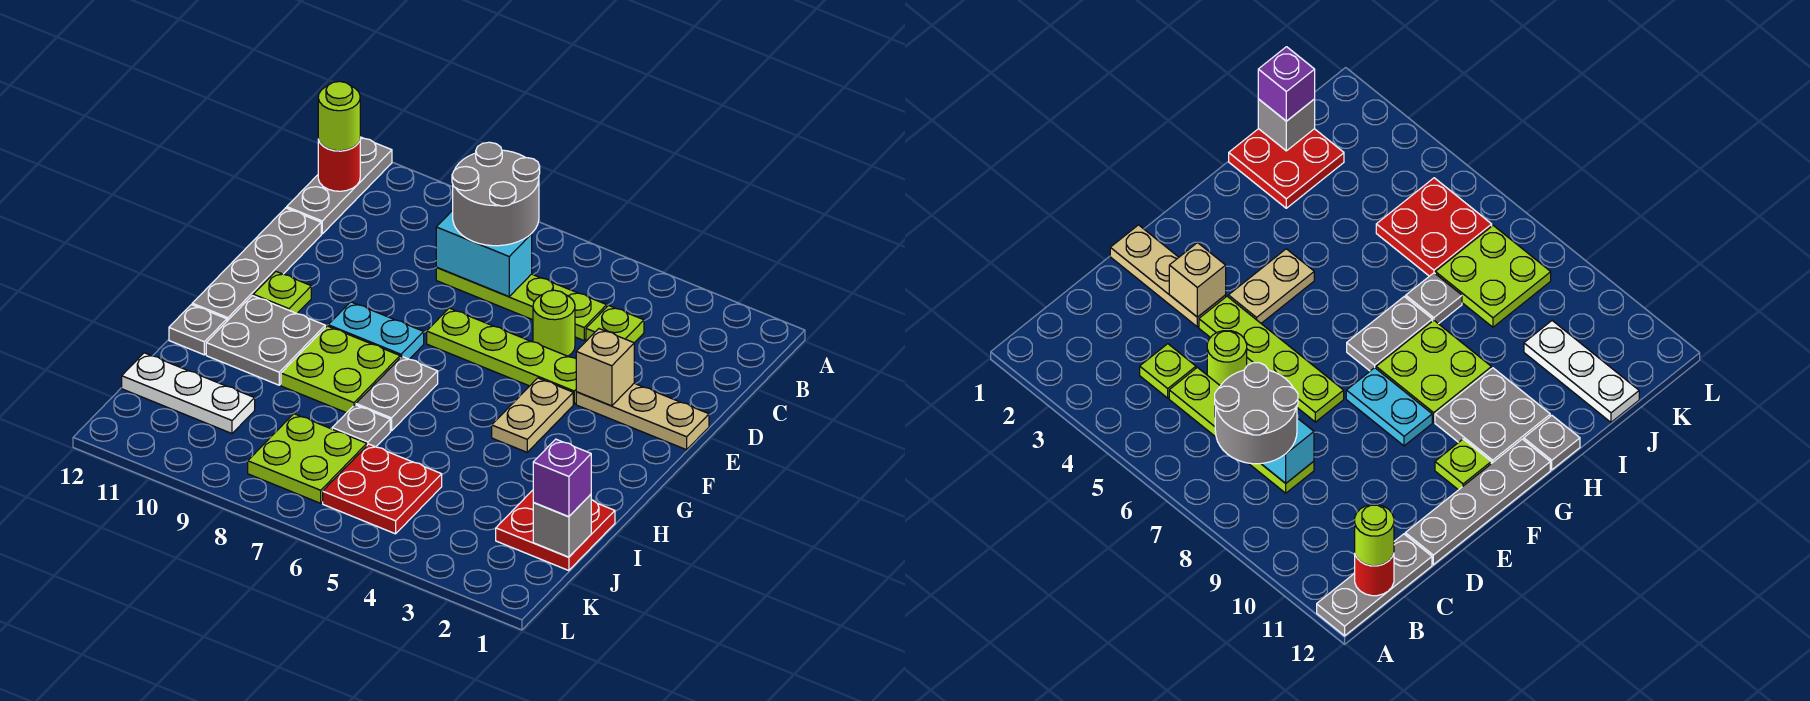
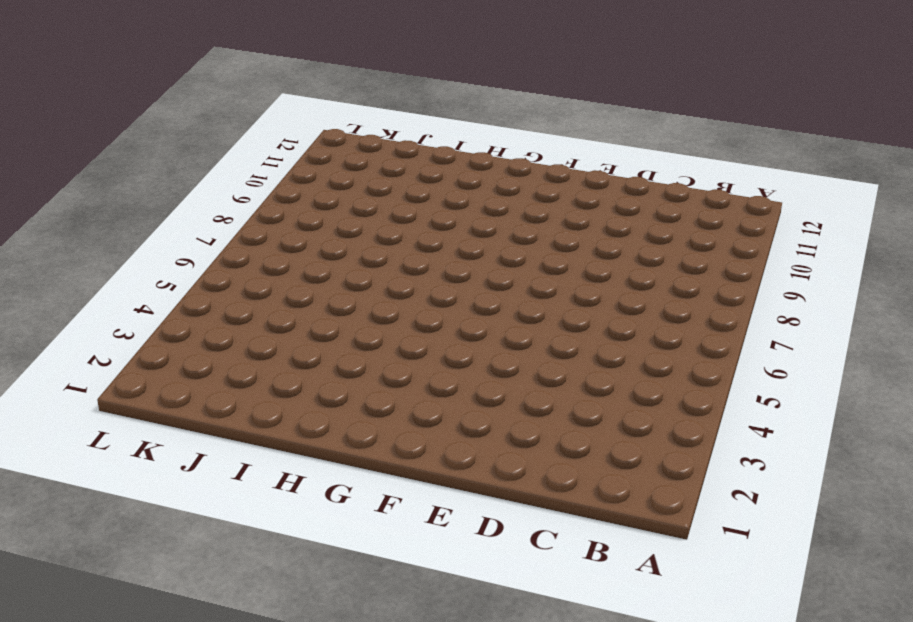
none -> grey 1x3 plate [287,137,392,234]
none -> lime 1x1 plate [586,306,644,343]
none -> lime 1x4 plate [436,267,607,340]

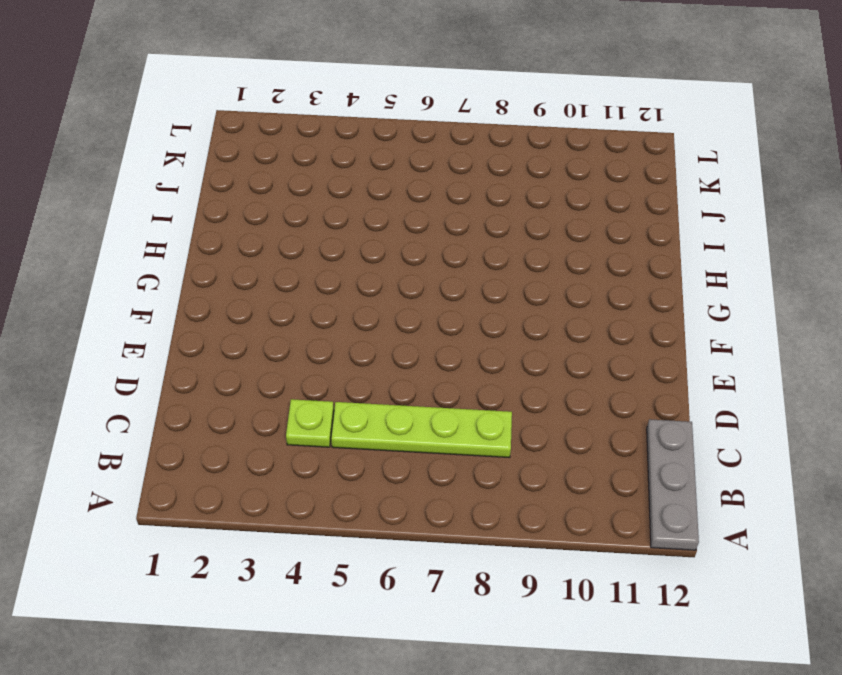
none -> lime 1x1 round brick [533,290,575,356]
none -> grey 1x4 plate [192,208,321,321]
none -> tan 1x3 plate [576,383,709,450]

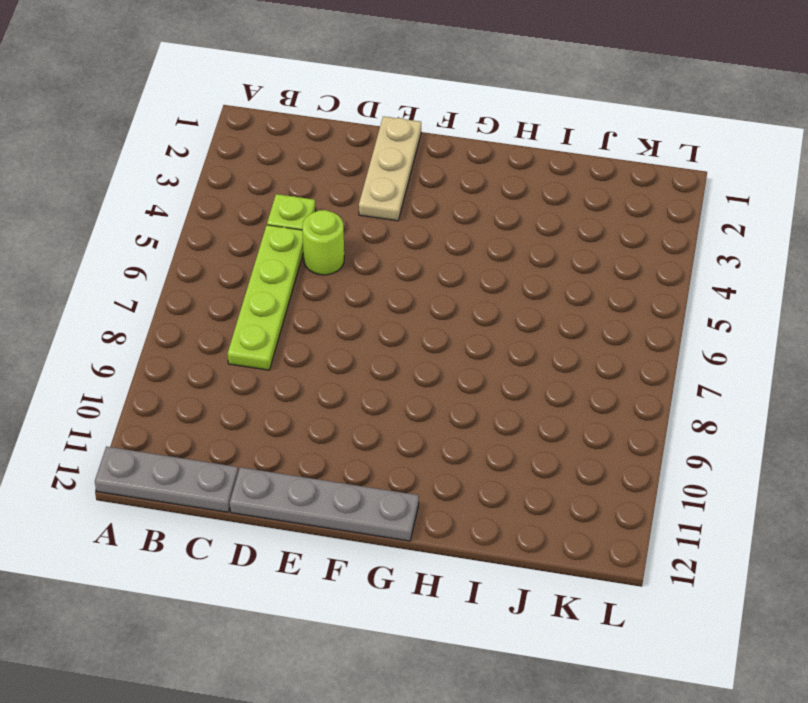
none -> lime 1x4 plate [427,308,576,404]
none -> tan 1x2 plate [492,378,573,452]
none -> cyan 1x2 plate [328,302,424,359]

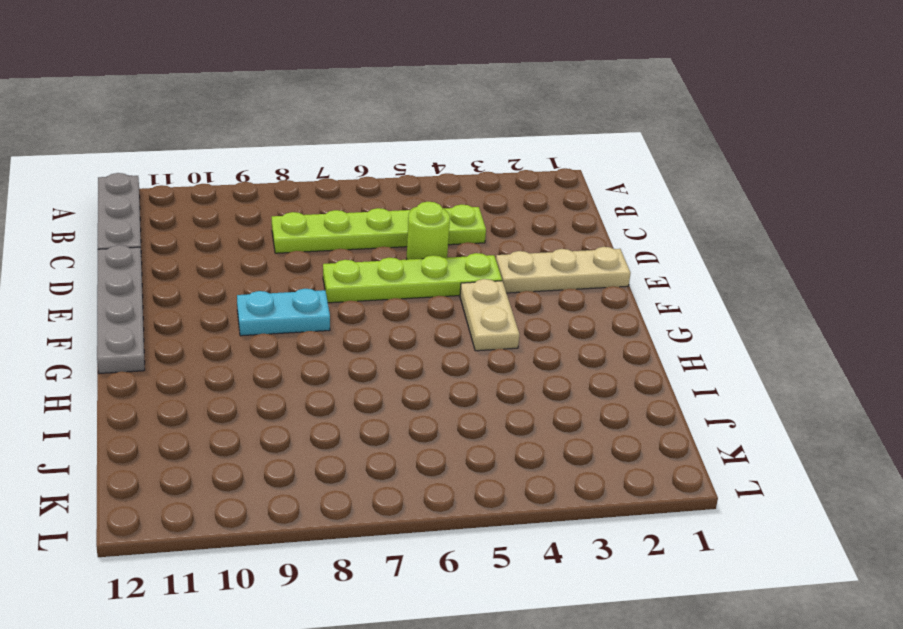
none -> lime 1x1 plate [253,272,311,314]
none -> grey 1x2 plate [356,357,438,431]
none -> lime 2x2 plate [281,326,400,413]

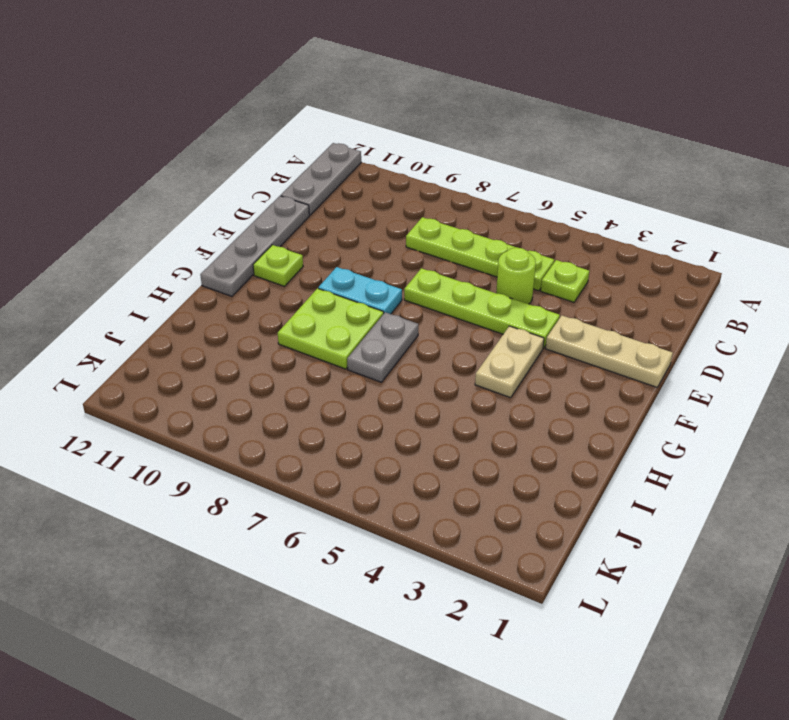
none -> grey 2x2 plate [206,296,325,385]
none -> grey 1x1 plate [169,305,227,355]
none -> red 2x2 plate [496,490,615,571]

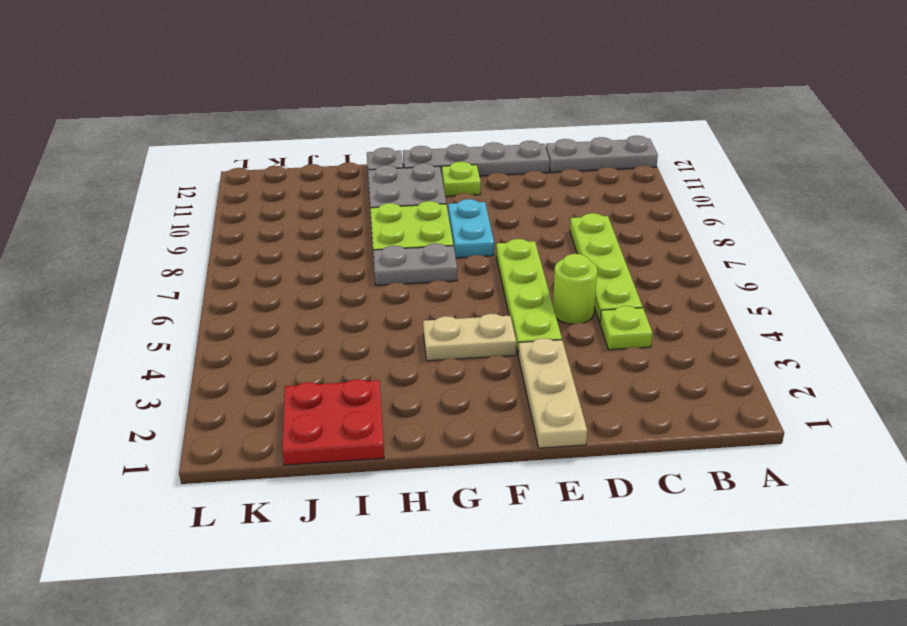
none -> grey 1x1 plate [332,405,390,447]
none -> red 2x2 plate [323,444,442,534]
none -> lime 2x2 plate [248,414,367,503]

